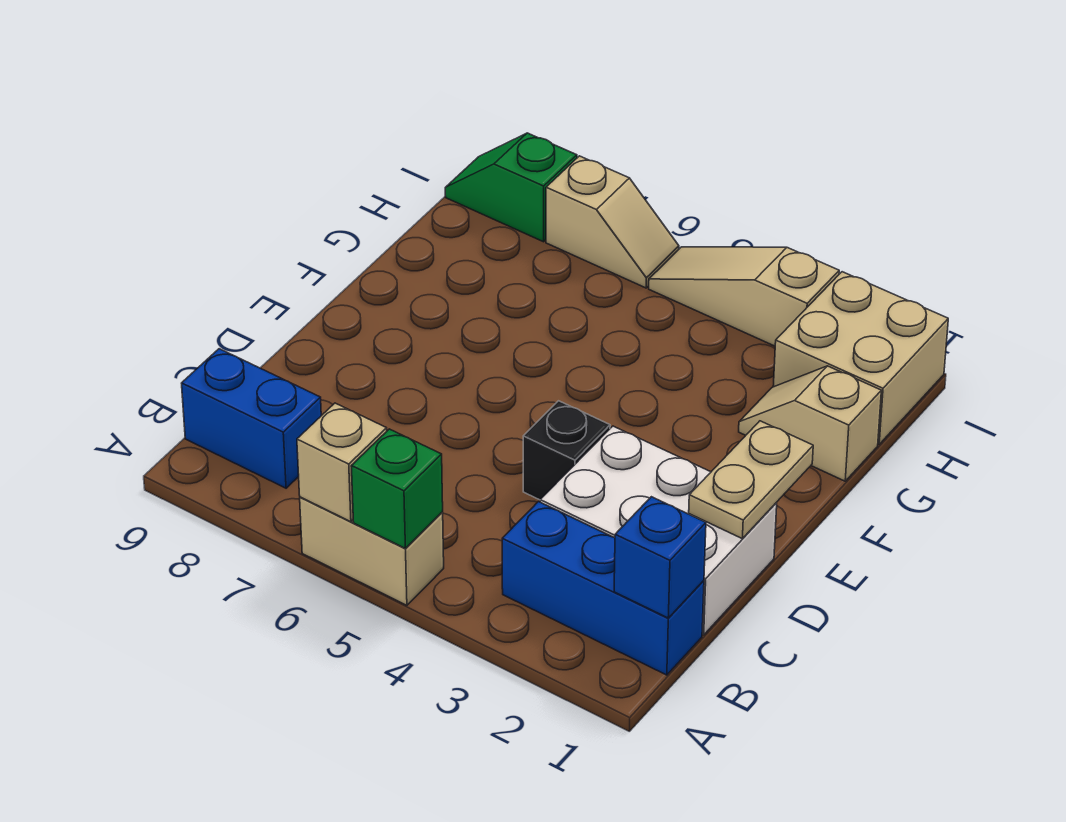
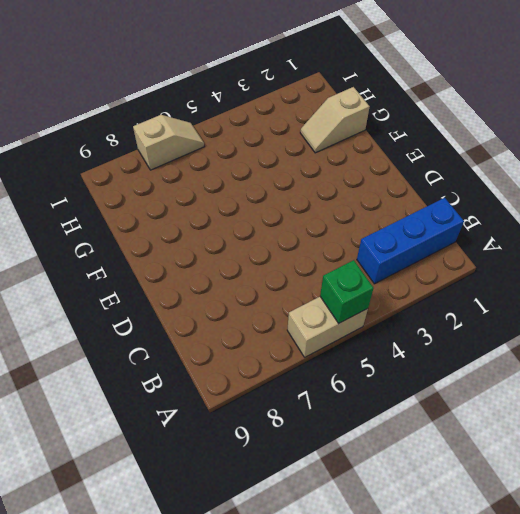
none -> blue 1x2 brick [182,349,321,488]
none -> white 2x3 brick [540,426,777,635]
none -> black 1x1 brick [523,401,610,500]

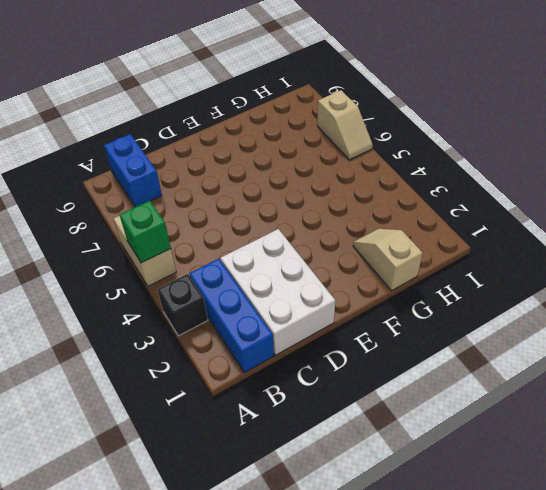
black 1x1 brick [158,274,208,336] -> black 1x1 brick moved to [523,401,610,500]
none -> tan 2x2 brick [773,272,948,444]
none -> tan 1x3 slope [649,247,839,346]
none -> green 1x2 slope [445,133,577,242]

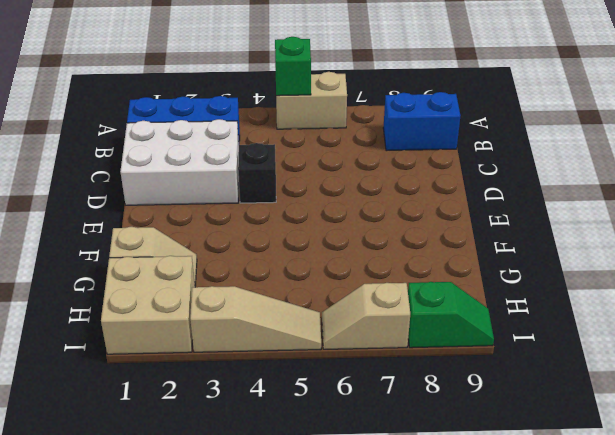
none -> tan 1x1 brick [297,403,387,522]
none -> blue 1x1 brick [614,497,706,618]
none -> tan 1x2 plate [689,421,813,539]

